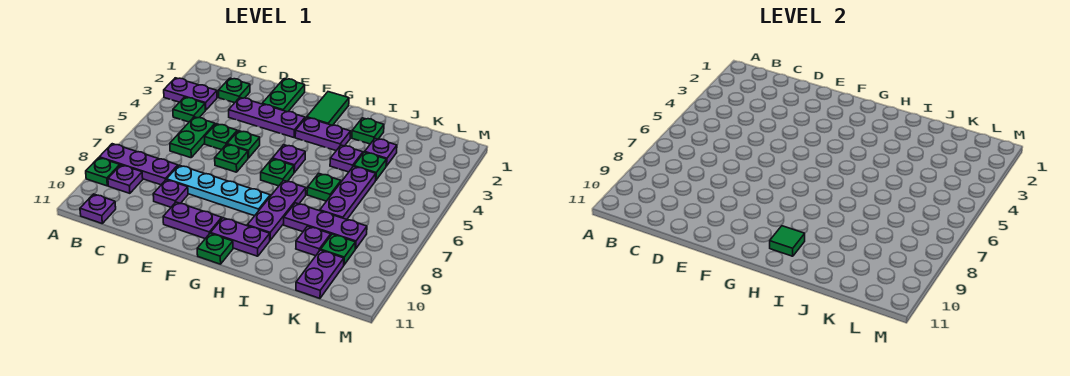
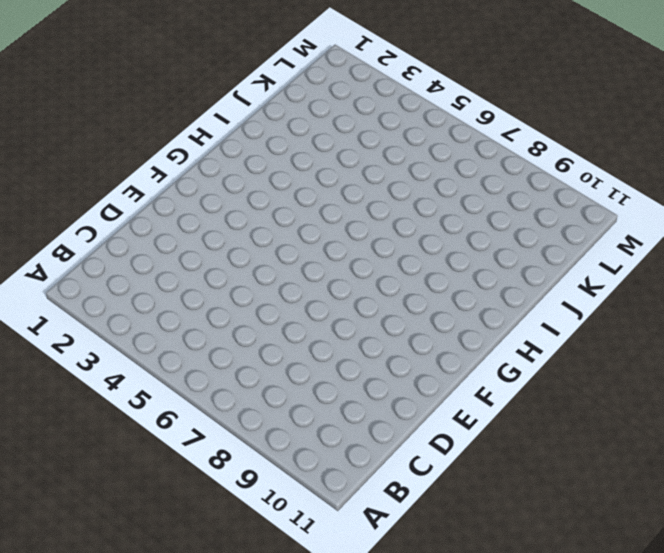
none -> purple 1x2 plate [164,78,217,110]
none -> purple 1x3 plate [99,144,178,185]
none -> green 1x1 plate [86,158,120,186]
none -> green 1x1 plate [173,97,205,122]

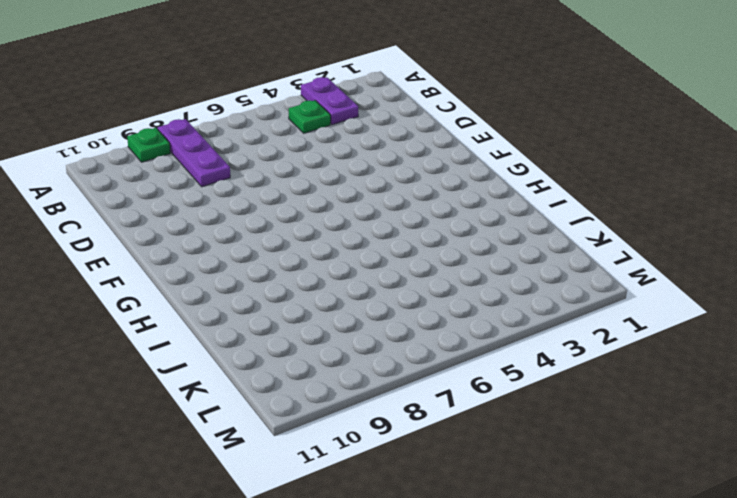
none -> purple 1x1 plate [108,165,143,193]
none -> purple 1x1 plate [80,194,116,223]
none -> green 1x1 plate [219,78,250,103]
none -> green 1x2 plate [170,117,215,158]

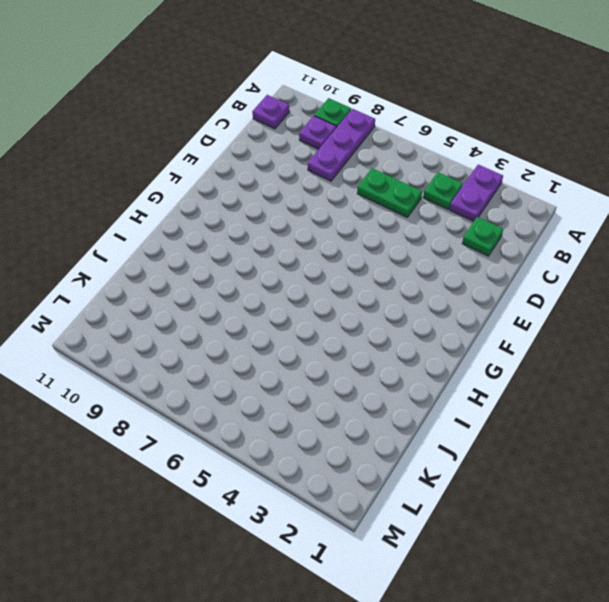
none -> purple 1x3 plate [229,98,305,137]
none -> green 1x1 plate [205,124,237,150]
none -> cyan 1x4 plate [167,165,270,216]
none -> purple 1x1 plate [153,180,188,207]

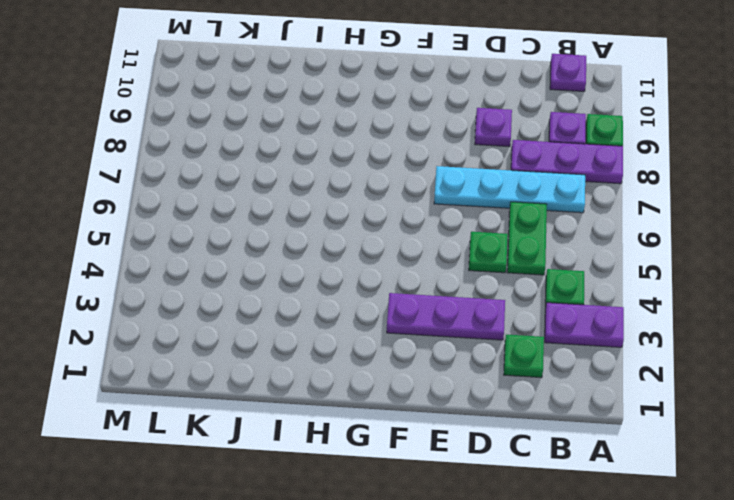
cyan 1x4 plate [434,166,585,213] -> cyan 1x4 plate moved to [167,165,270,216]
none -> green 1x2 plate [262,79,305,112]
none -> green 1x1 plate [227,131,260,158]
none -> green 1x1 plate [215,144,248,172]
none -> purple 1x2 plate [163,202,222,239]

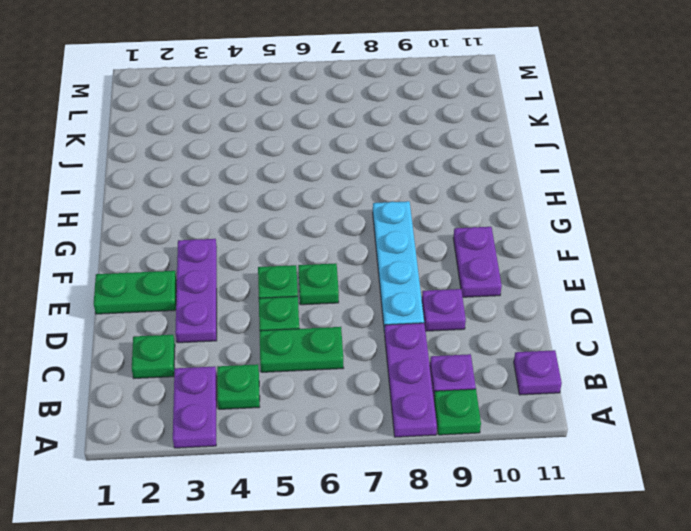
none -> green 1x2 tile [307,92,349,125]
none -> purple 1x2 plate [295,117,351,151]
none -> purple 1x1 plate [273,145,305,172]
none -> green 1x1 plate [261,159,294,186]

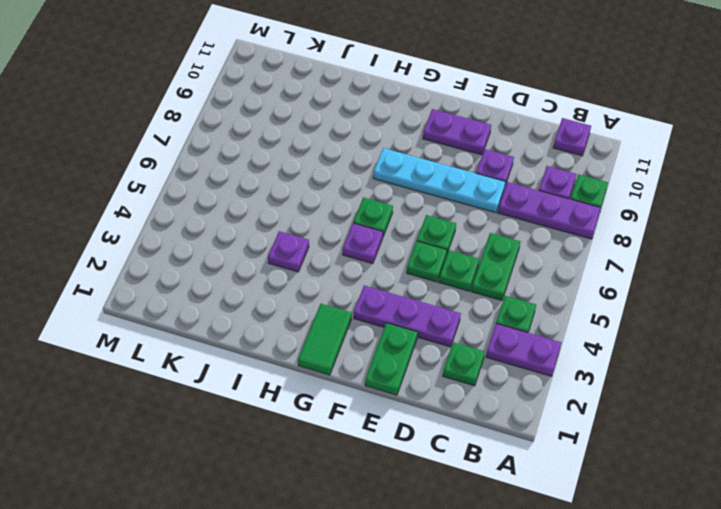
none -> purple 1x2 plate [295,117,351,151]
none -> purple 1x2 plate [211,218,270,256]
none -> green 1x1 plate [197,233,233,264]
none -> purple 1x3 plate [247,181,306,240]

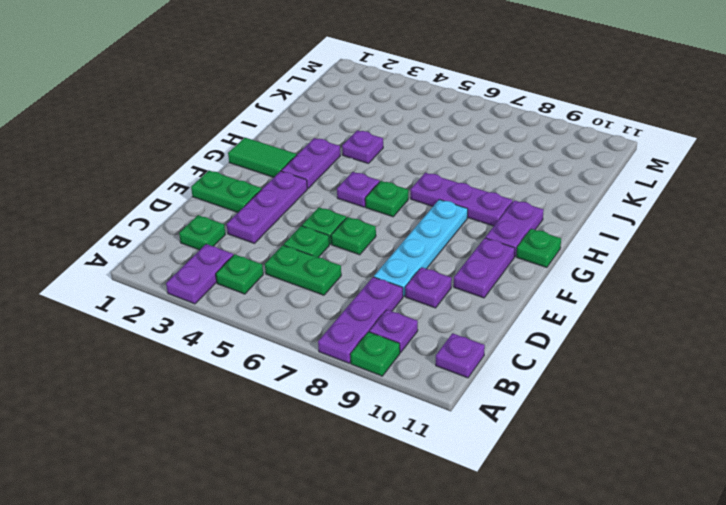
none -> green 1x1 plate [352,118,384,144]
none -> green 1x1 plate [307,173,341,201]
none -> purple 1x3 plate [284,203,367,249]
none -> purple 1x1 plate [365,139,397,166]

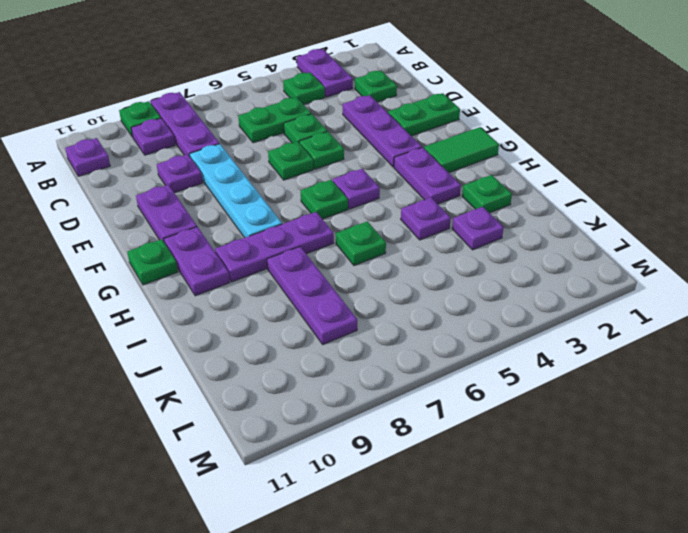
none -> green 1x1 plate [354,152,386,180]
none -> purple 1x3 plate [320,166,376,219]
none -> purple 1x1 plate [296,226,331,256]
none -> green 1x1 plate [321,234,356,265]

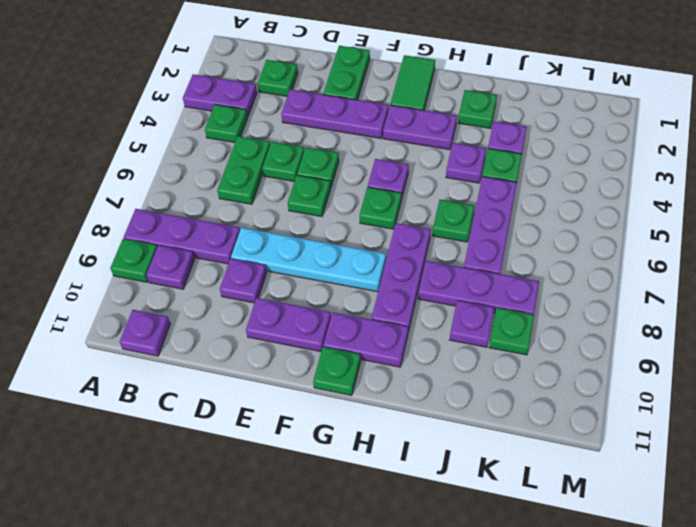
none -> purple 1x2 plate [296,250,344,298]
none -> green 1x1 tile [770,226,805,256]

